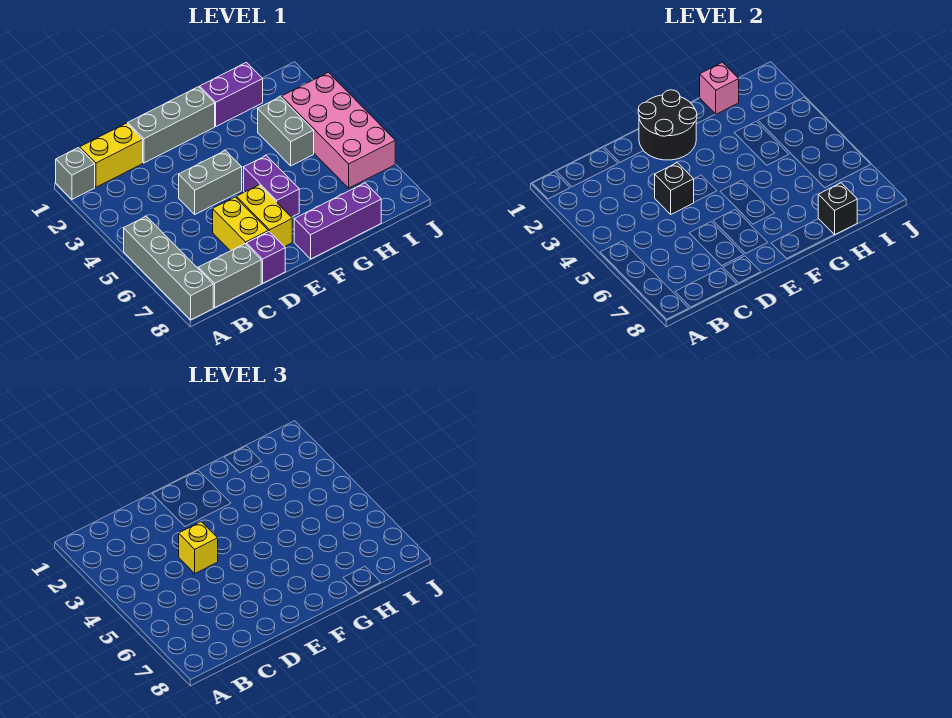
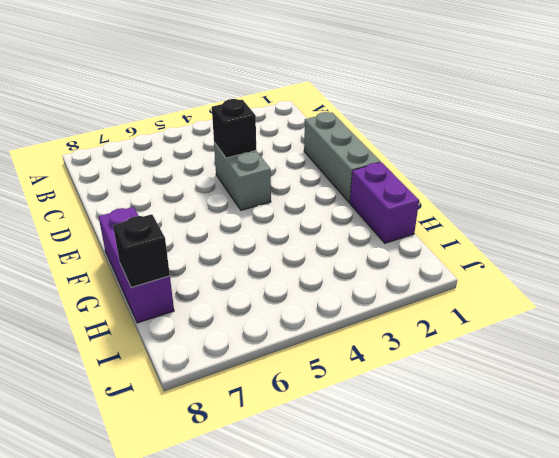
none -> grey 1x1 brick [56,148,95,199]
none -> grey 1x4 brick [124,216,213,320]
none -> yellow 1x2 brick [80,123,143,187]

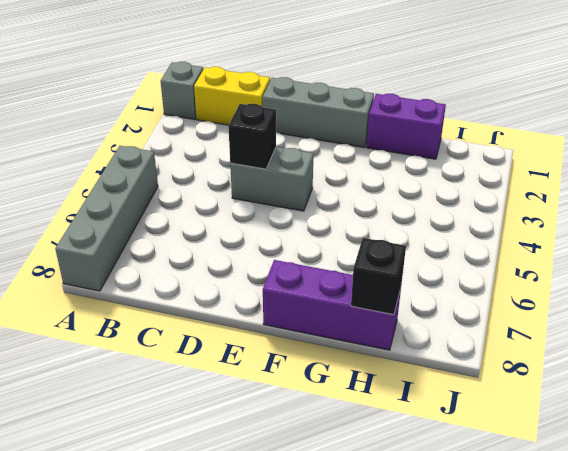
none -> grey 1x2 brick [198,244,261,307]
none -> yellow 1x2 brick [213,197,268,251]
none -> purple 1x1 brick [246,232,285,283]

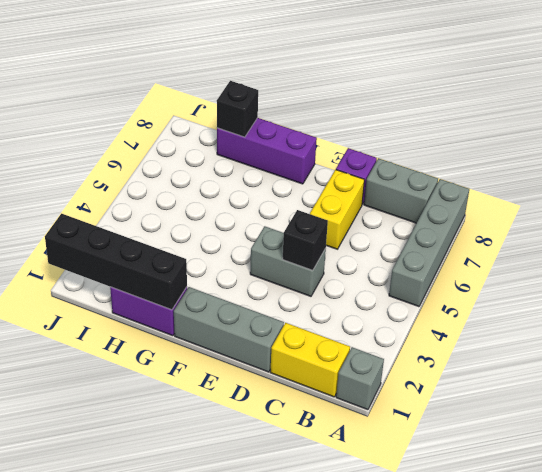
black 1x4 brick [45,214,187,310] -> pink 1x1 brick [700,62,739,114]
none -> yellow 1x2 brick [236,185,292,247]
none -> purple 1x2 brick [244,156,299,217]
none -> grey 1x2 brick [258,97,314,166]

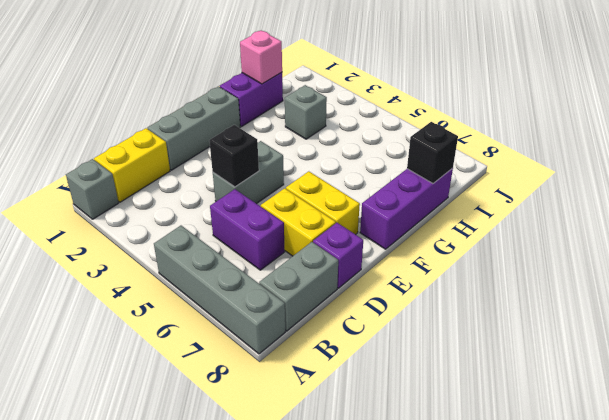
purple 1x2 brick [210,189,285,270] -> purple 1x2 brick moved to [244,156,299,217]
grey 1x1 brick [285,85,327,139] -> grey 1x2 brick [258,97,314,166]
none -> pink 2x4 brick [282,72,395,188]
none -> black 2x2 round brick [638,90,697,160]
none -> yellow 1x1 brick [179,522,218,573]

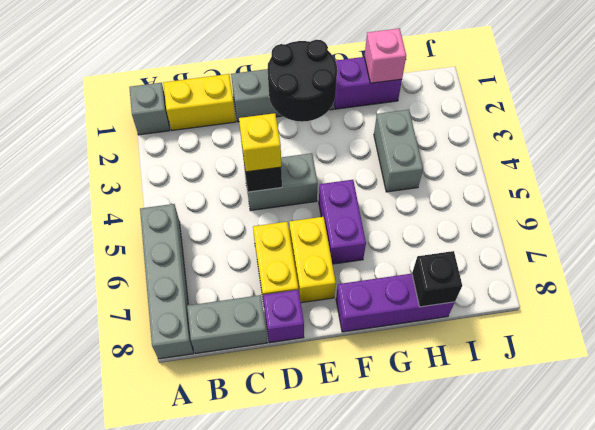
none -> pink 2x4 brick [282,72,395,188]

